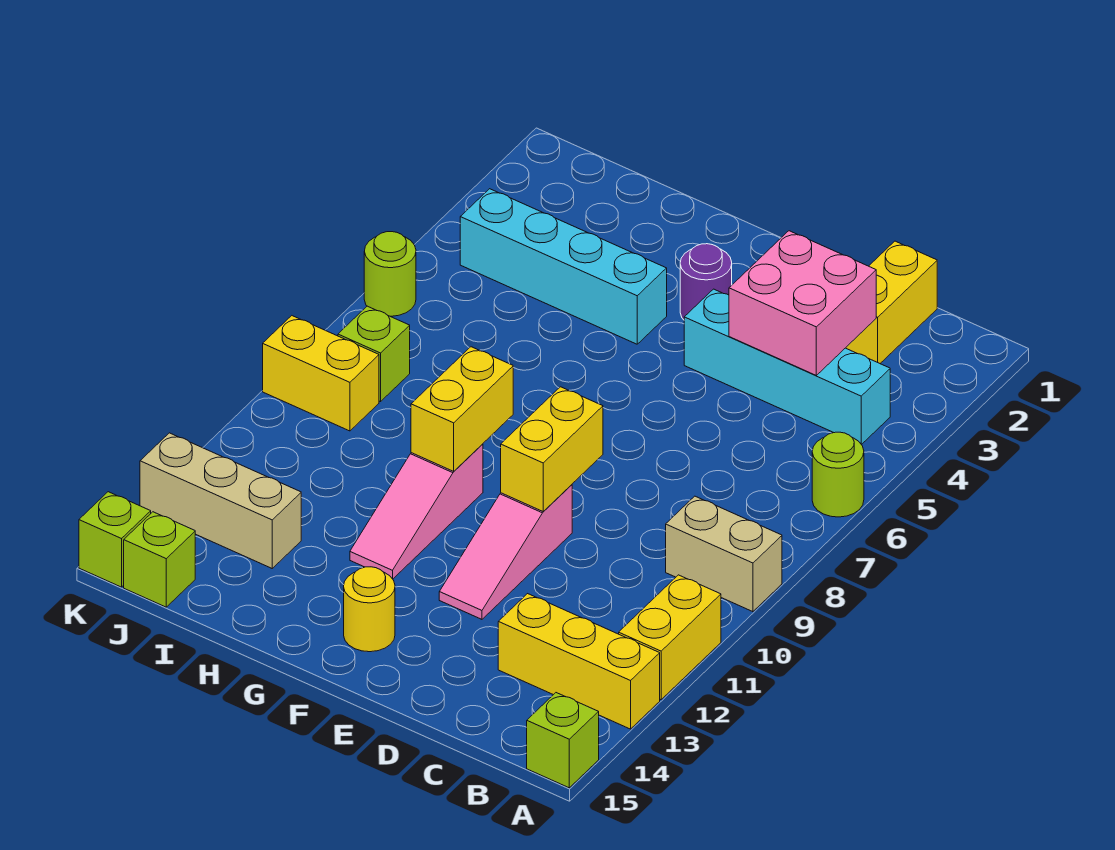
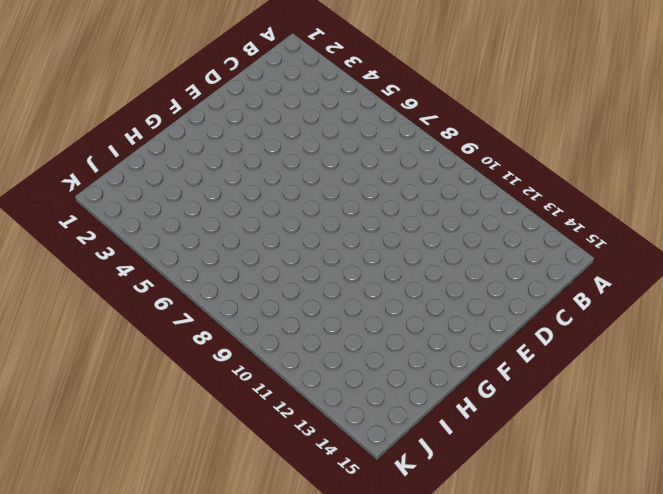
none -> lime 1x1 round brick [812,432,864,517]
none -> tan 1x2 brick [666,496,782,612]
none -> yellow 1x2 brick [619,575,721,700]

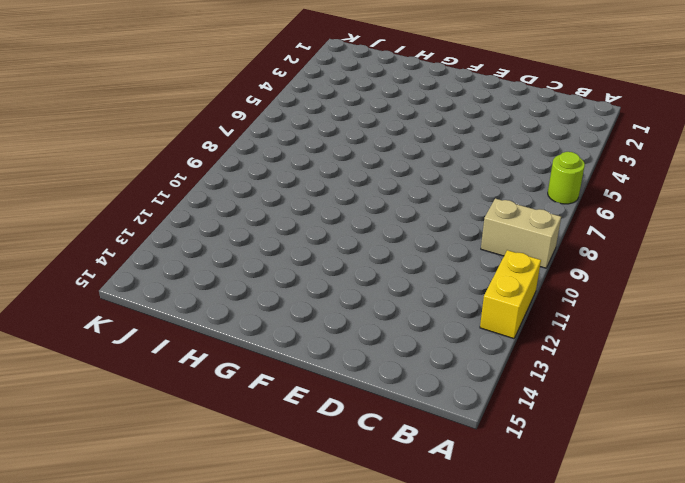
none -> yellow 1x3 brick [498,594,660,729]
none -> lime 1x1 brick [527,693,599,788]
none -> cyan 1x4 brick [684,289,890,445]

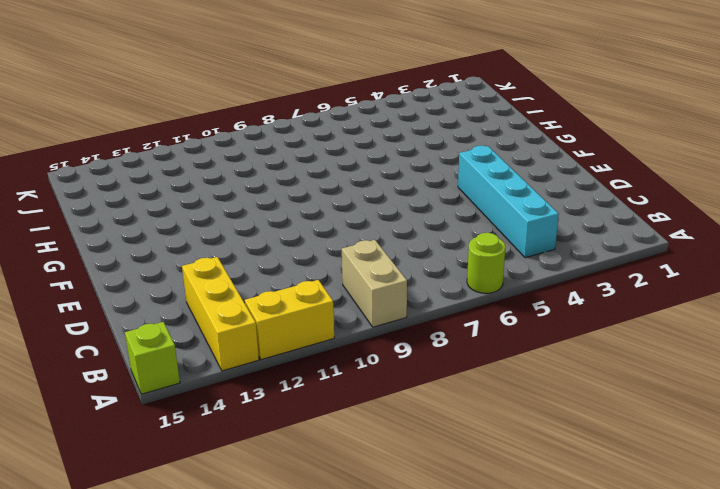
none -> yellow 1x2 brick [846,241,937,363]
none -> pink 1x3 slope [439,485,572,619]
none -> purple 1x1 round brick [680,244,732,320]

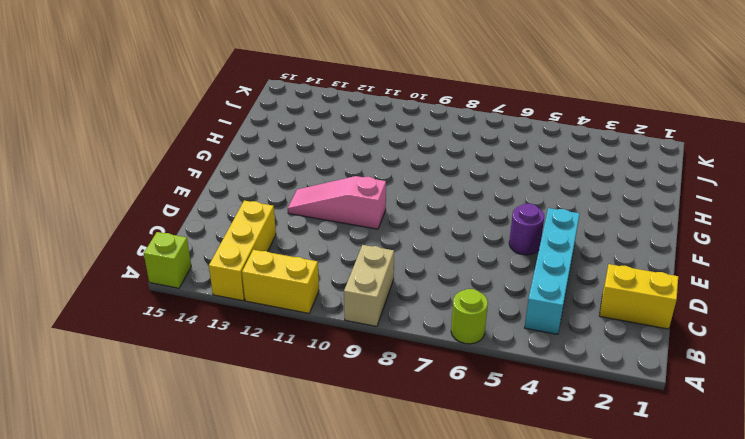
purple 1x1 round brick [509,203,544,255] -> purple 1x1 round brick moved to [680,244,732,320]
none -> yellow 1x1 round brick [344,567,395,652]
none -> cyan 1x4 brick [460,189,667,344]
none -> pink 1x3 slope [350,444,483,579]

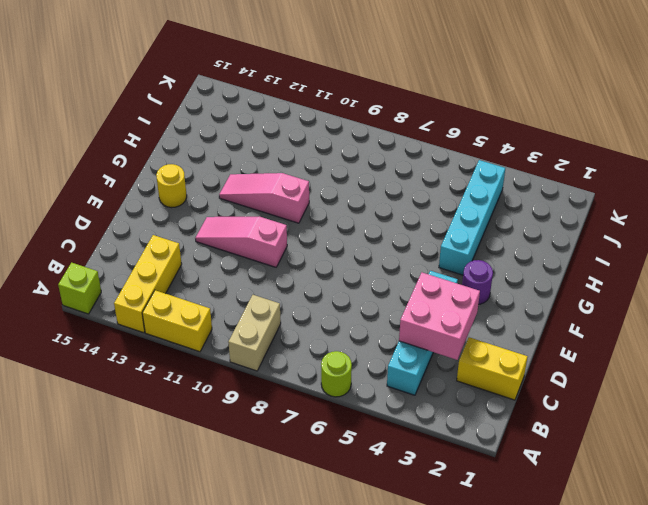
none -> tan 1x3 brick [140,433,301,568]
none -> lime 1x1 brick [338,306,410,402]
none -> yellow 1x2 brick [263,316,379,431]

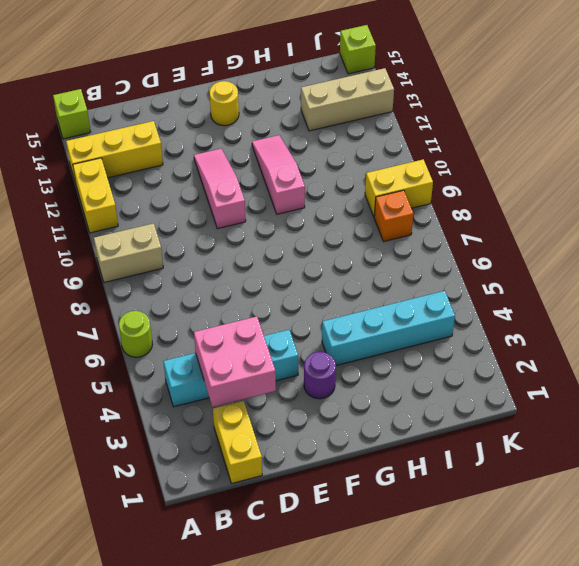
orange 1x1 brick [374,190,413,242] -> lime 1x1 brick [338,306,410,402]
none -> lime 1x1 brick [124,512,195,607]
none -> lime 1x1 round brick [364,232,416,316]
none -> yellow 1x2 brick [501,387,603,512]

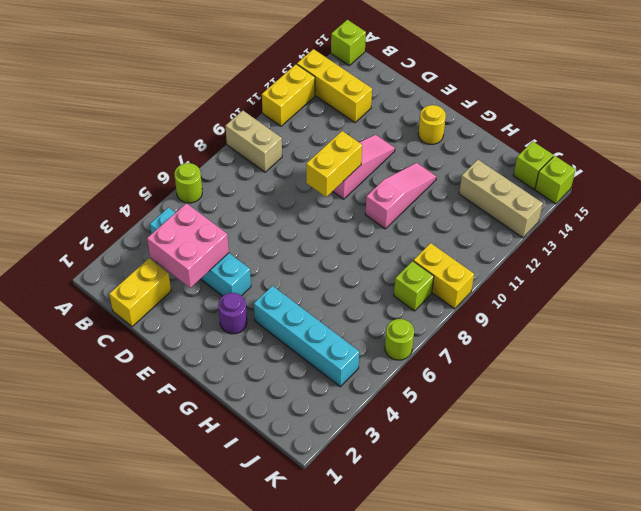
none -> yellow 1x2 brick [411,347,513,471]

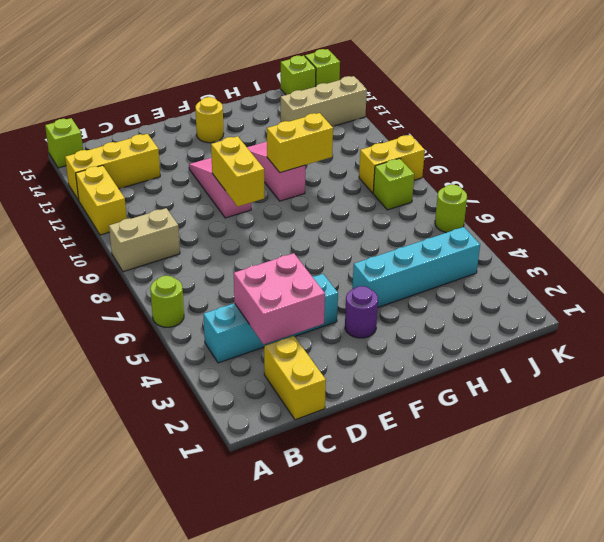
yellow 1x2 brick [267,113,333,173] -> yellow 1x2 brick turned to [411,347,513,471]

